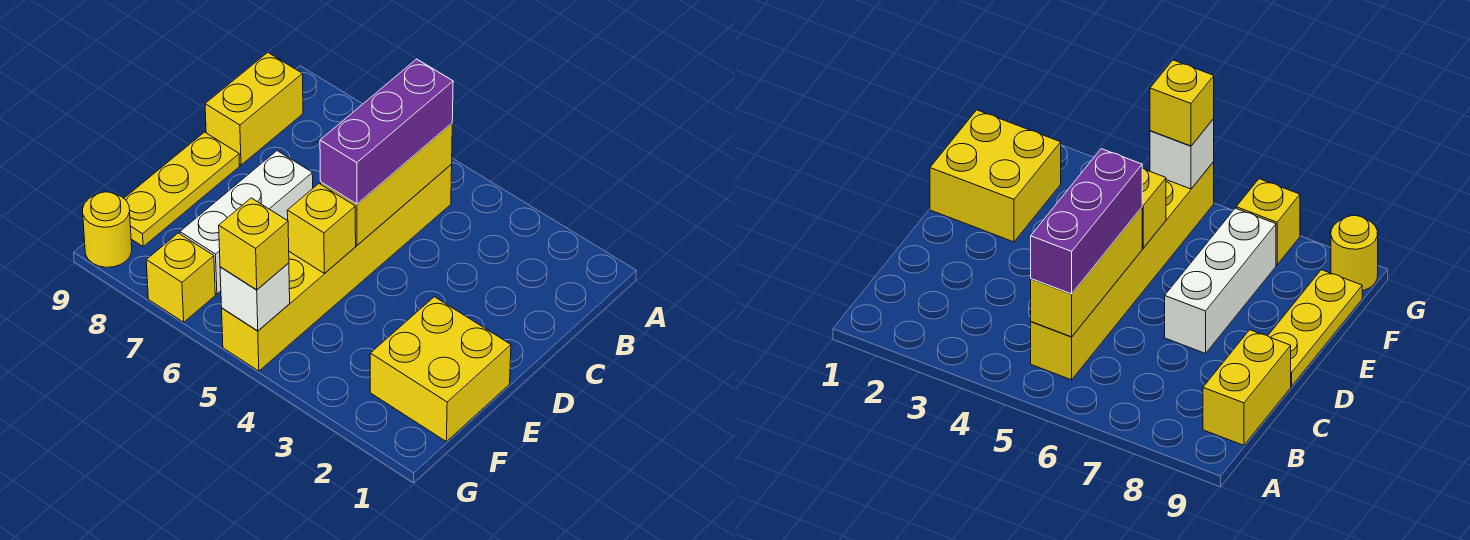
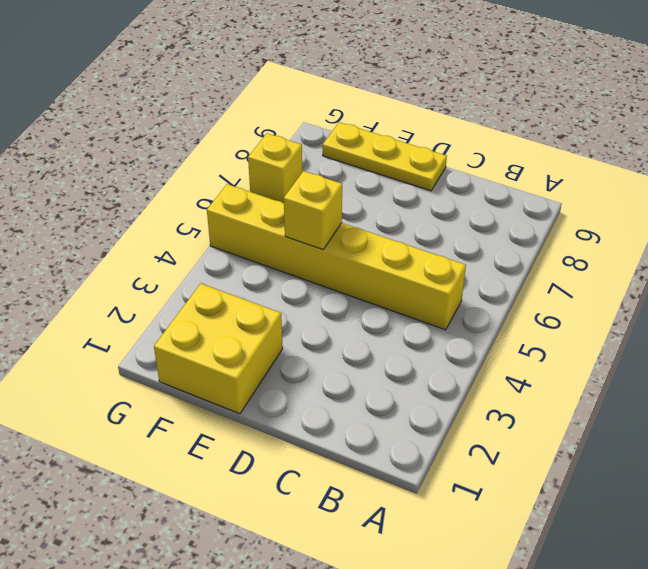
none -> yellow 1x2 brick [205,53,303,165]
none -> white 1x3 brick [180,151,313,294]
none -> yellow 1x1 round brick [83,192,132,267]

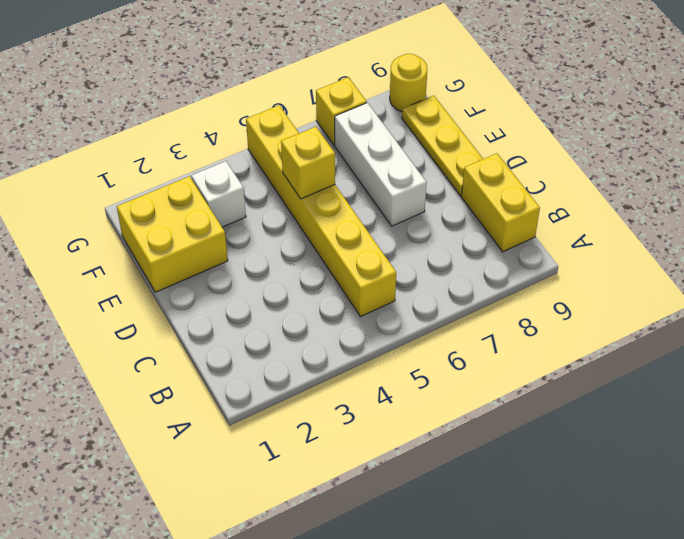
white 1x1 brick [191,161,246,227] -> white 1x1 brick moved to [220,263,290,331]
none -> yellow 1x3 brick [321,123,452,245]
none -> purple 1x3 brick [320,59,453,204]
none -> yellow 1x1 brick [219,198,289,290]

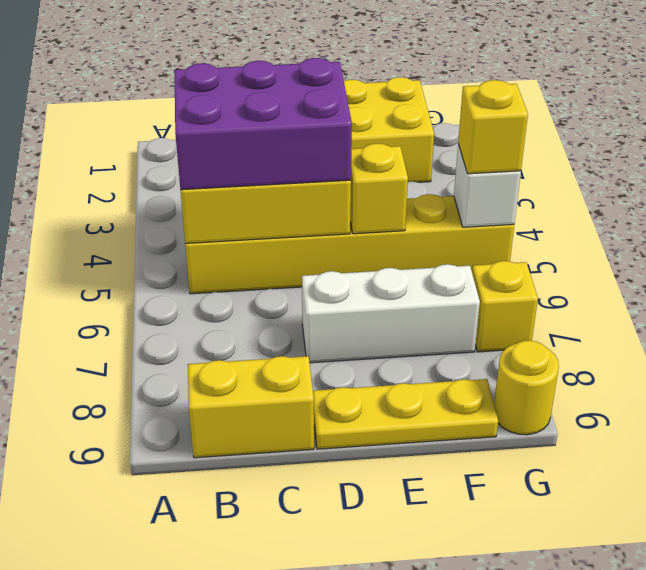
purple 2x3 brick [174,58,352,190] -> purple 1x3 brick [320,59,453,204]

